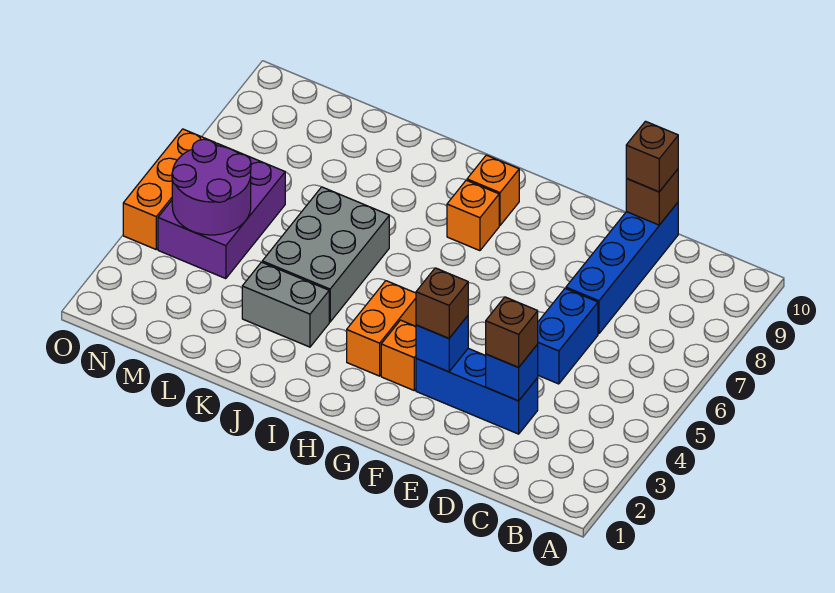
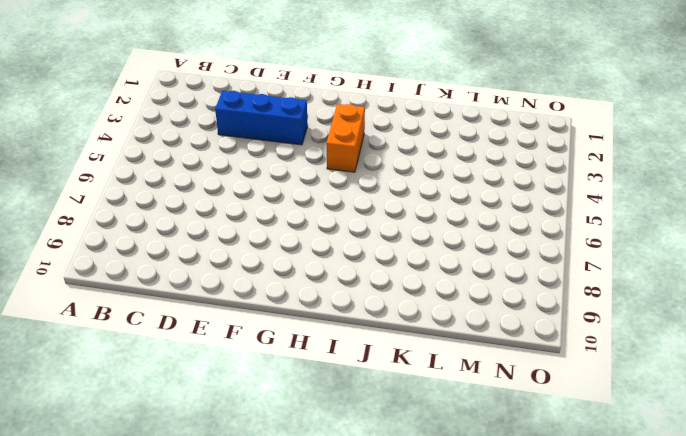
none -> blue 1x2 brick [538,289,598,384]
none -> blue 1x4 brick [566,203,678,334]
none -> orange 1x1 brick [381,320,416,390]

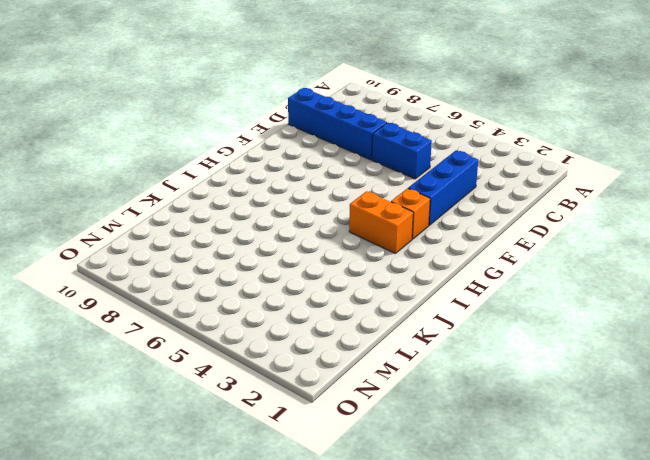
none -> orange 1x1 brick [447,180,499,251]
none -> orange 1x1 brick [467,155,519,225]
none -> grey 1x2 brick [242,262,329,347]

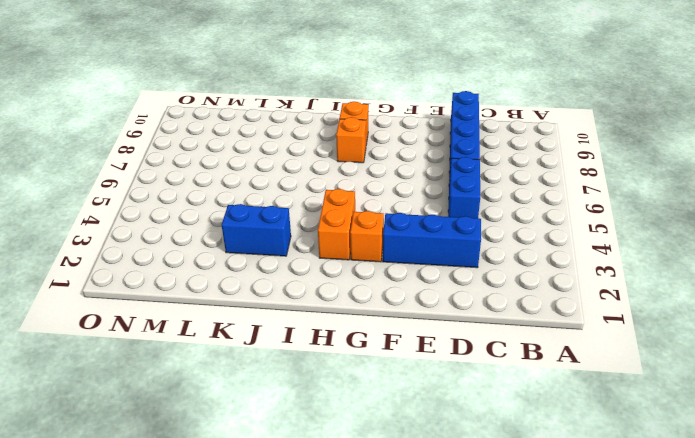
blue 1x2 brick [222,204,291,256] -> grey 1x2 brick [242,262,329,347]
none -> grey 2x3 brick [262,187,389,322]
none -> purple 2x3 brick [158,144,285,279]
none -> orange 1x3 brick [123,129,216,249]

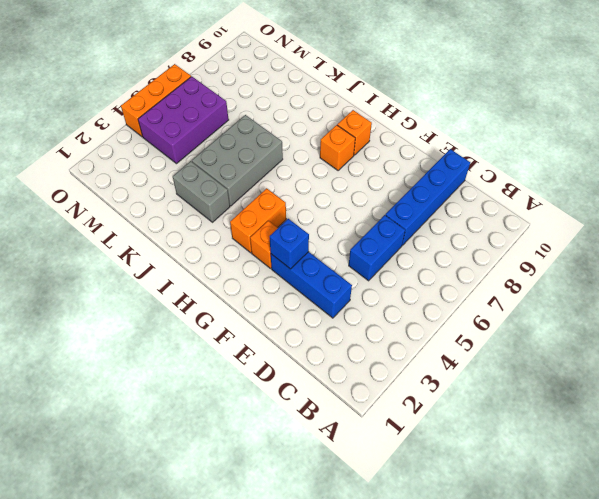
none -> blue 1x1 brick [486,344,538,401]
none -> brown 1x1 brick [626,169,678,225]
none -> purple 2x2 round brick [172,139,251,235]

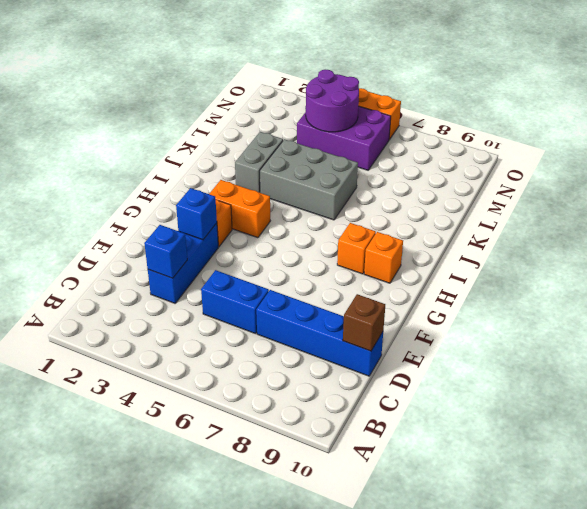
none -> brown 1x1 brick [486,297,538,367]
none -> brown 1x1 brick [626,121,678,192]
none -> brown 1x1 brick [416,268,468,338]

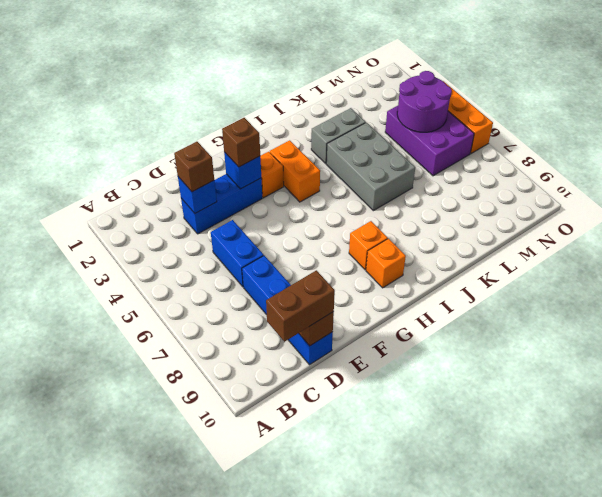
brown 1x2 brick [266,270,335,342] -> brown 1x1 brick [626,121,678,192]

